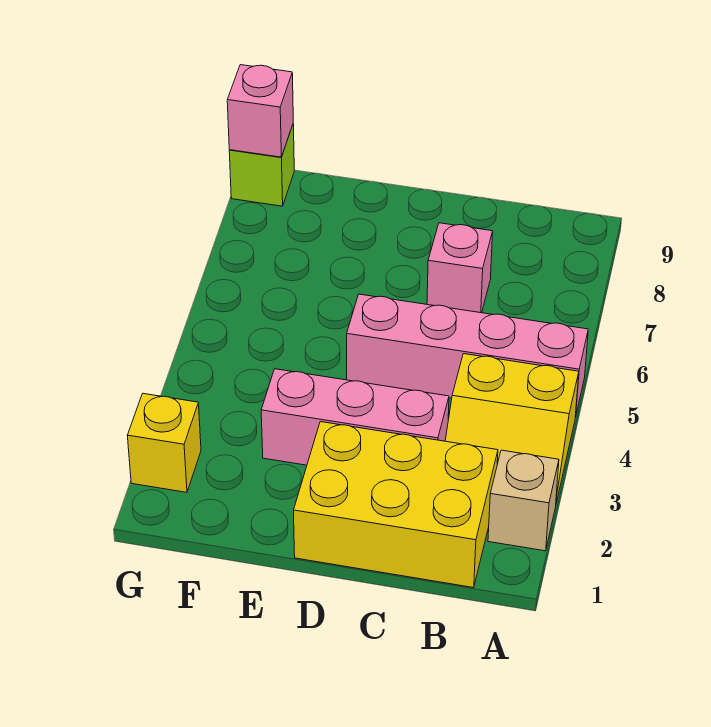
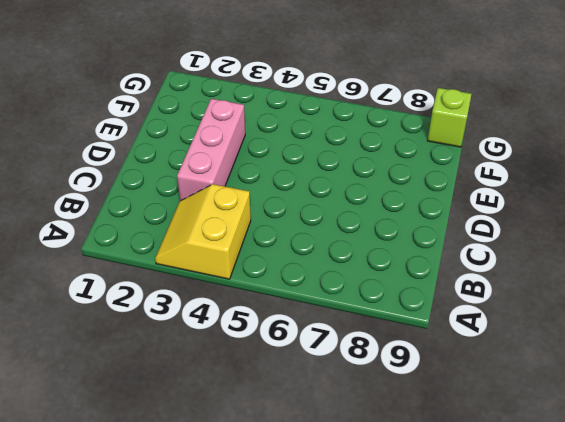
none -> tan 1x1 brick [488,450,559,551]
none -> pink 1x4 brick [347,294,588,417]

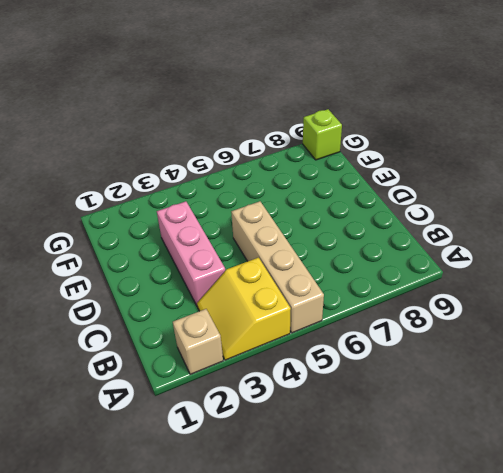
tan 1x4 brick [231,201,324,333] -> pink 1x4 brick [347,294,588,417]
none -> yellow 2x3 brick [294,422,498,588]
none -> pink 1x1 brick [427,223,493,313]

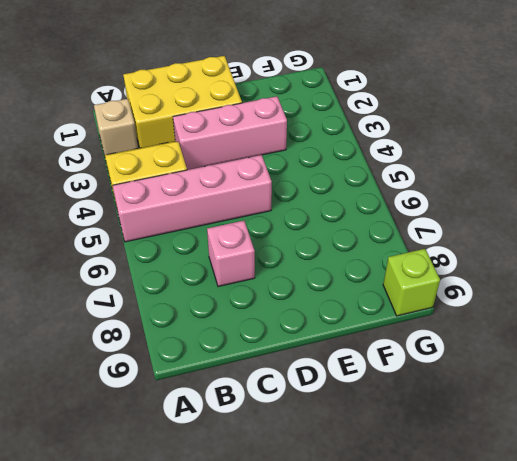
none -> yellow 1x1 brick [127,394,201,492]
none -> pink 1x1 brick [227,65,293,157]

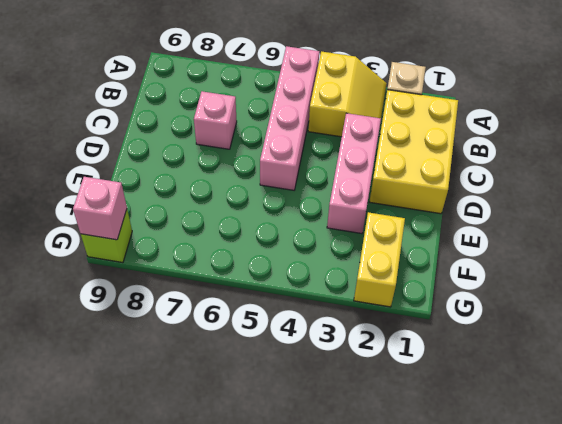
yellow 1x2 brick [354,212,405,307] -> yellow 1x1 brick [127,394,201,492]

